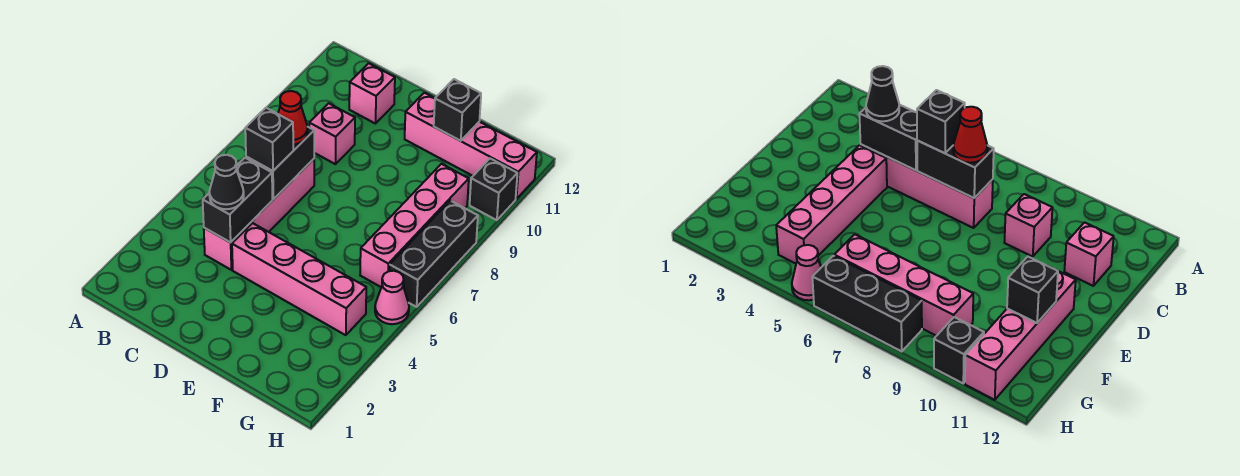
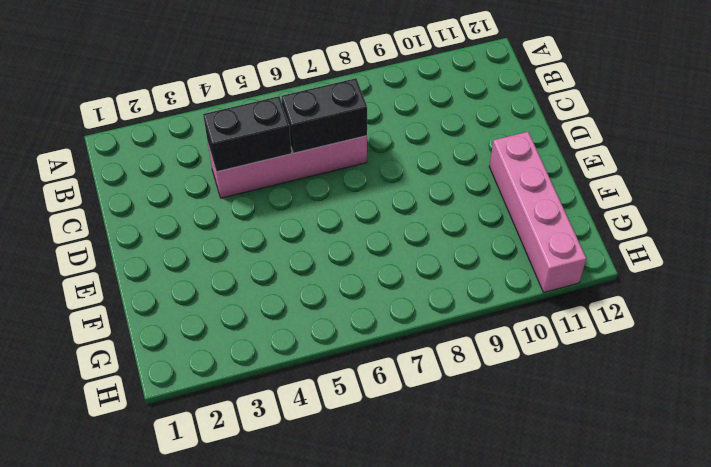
none -> pink 1x1 brick [309,103,355,164]
none -> pink 1x1 brick [349,63,395,123]
none -> pink 1x4 brick [232,223,366,335]

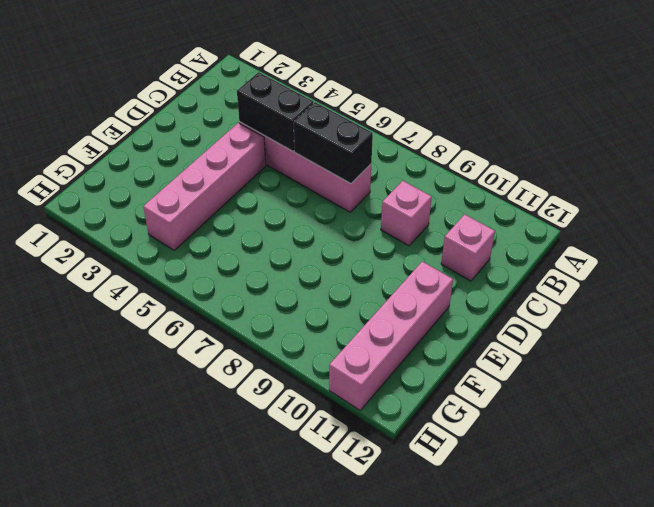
none -> pink 1x4 brick [360,164,469,287]
none -> pink 1x1 cone [375,271,409,324]
none -> black 1x3 brick [390,201,478,307]

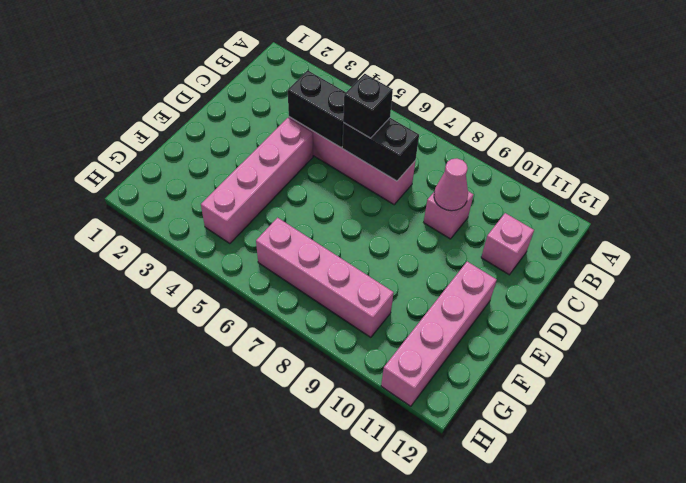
pink 1x1 cone [434,159,468,211] -> pink 1x1 cone moved to [375,271,409,324]
none -> black 1x3 brick [390,201,478,307]
none -> black 1x1 brick [470,159,517,220]
none -> black 1x1 brick [434,79,481,141]

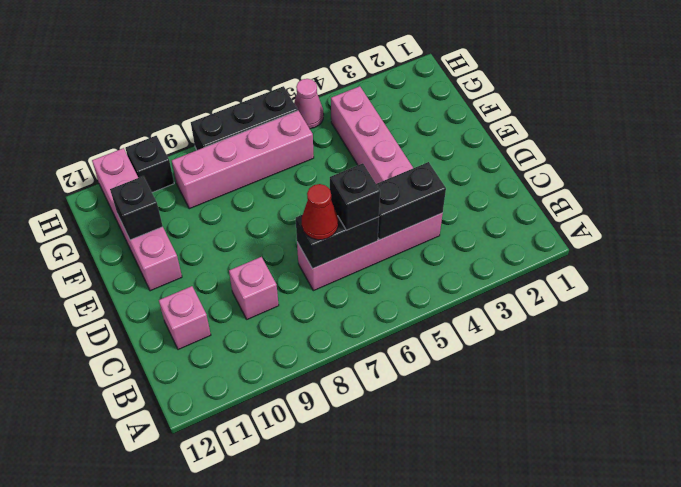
none -> black 1x1 cone [209,155,244,209]

